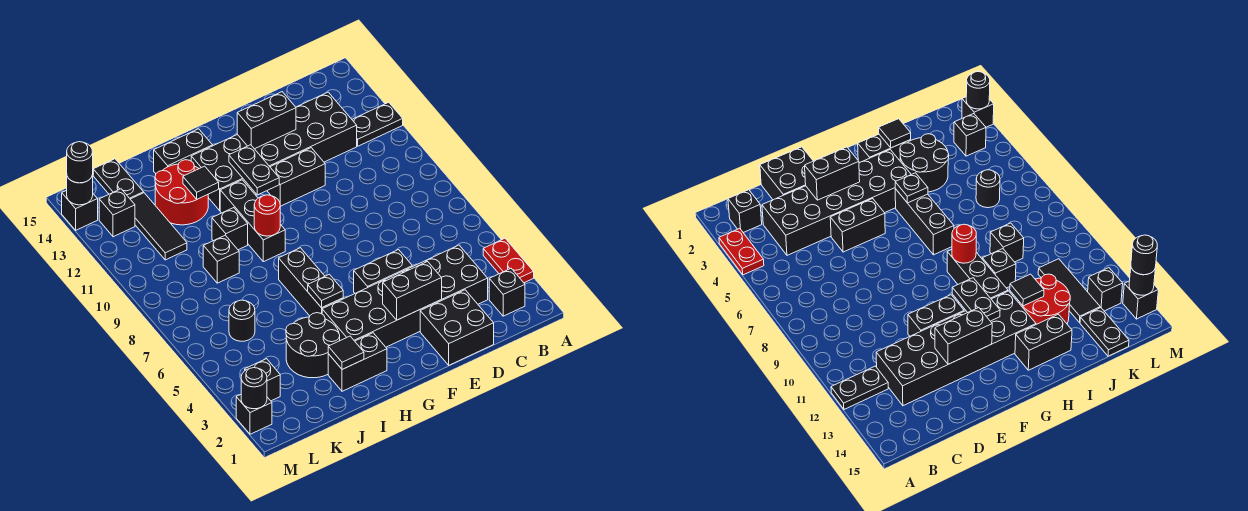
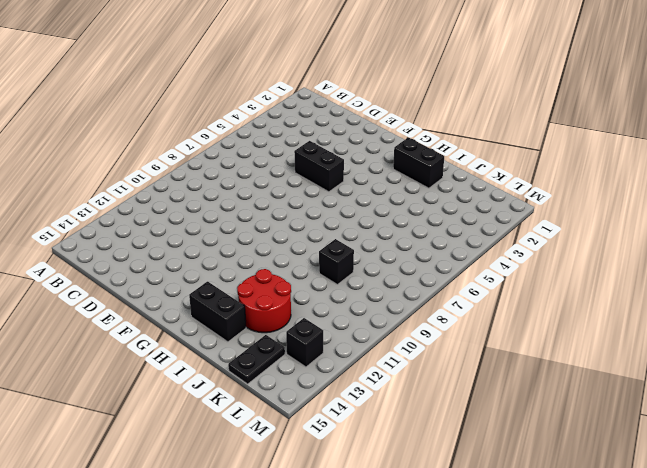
none -> red 1x2 plate [483,238,534,283]
none -> black 1x2 plate [352,102,403,146]
none -> black 1x1 brick [489,269,525,316]
none -> black 2x6 brick [322,245,488,347]

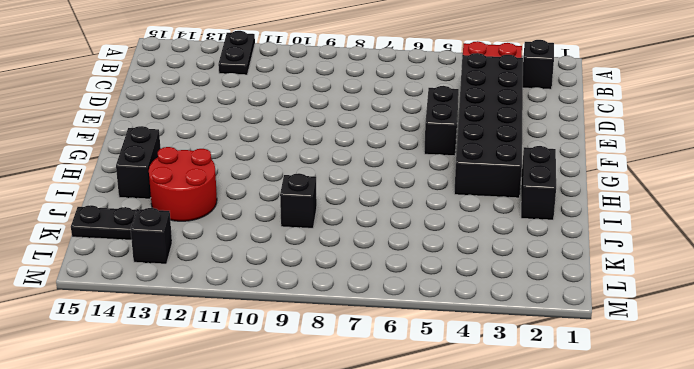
none -> black 2x6 brick [191,92,357,211]
none -> black 2x2 brick [420,290,494,365]
none -> black 1x2 brick [267,148,325,206]
none -> black 1x3 brick [279,248,343,316]

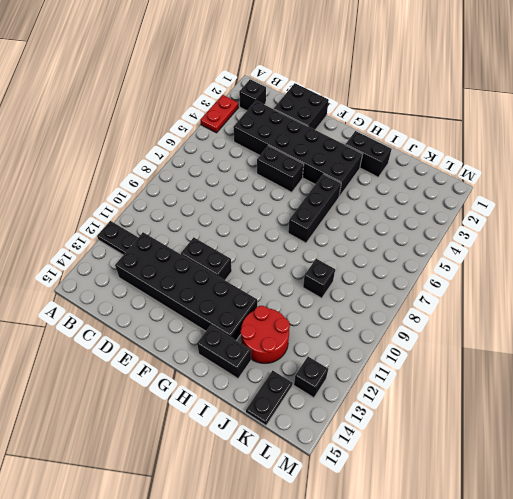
none -> black 1x3 brick [220,180,285,262]
none -> black 2x2 round brick [286,313,340,378]
none -> black 1x1 brick [212,208,248,250]
none -> black 1x1 round brick [229,300,255,341]

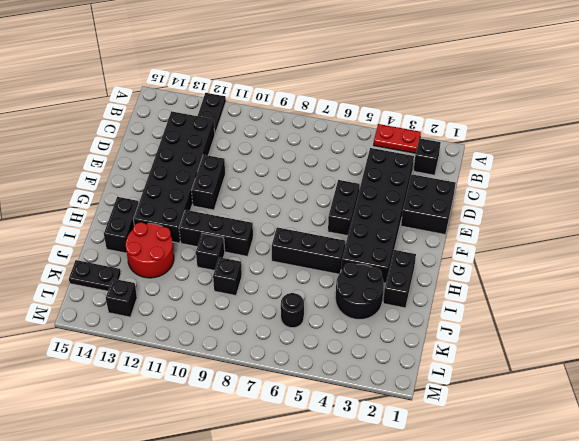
none -> black 1x3 tile [130,193,187,260]
none -> black 1x1 brick [245,359,280,401]
none -> black 1x1 brick [236,395,272,434]
none -> black 1x1 brick [62,190,98,230]

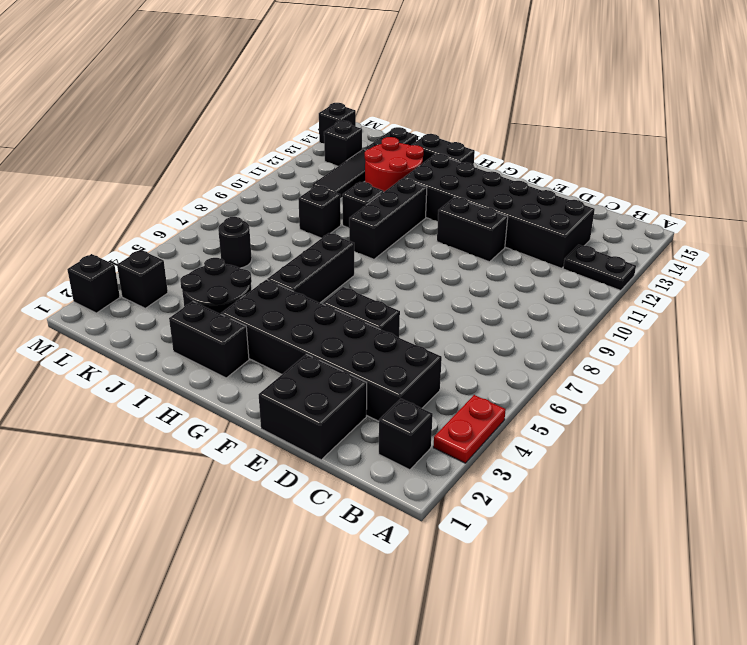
none -> black 1x2 brick [383,262,442,320]
none -> black 1x2 brick [237,92,296,149]
none -> black 1x2 plate [229,145,279,195]
none -> black 1x1 plate [308,274,343,308]

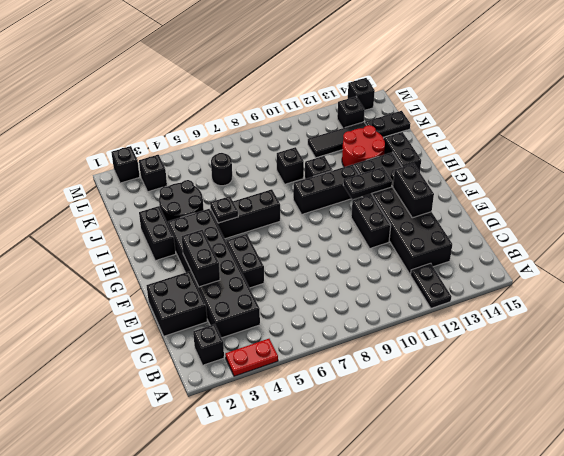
none -> red 1x1 round brick [254,195,280,236]
none -> black 1x1 tile [328,336,364,369]
none -> black 1x1 tile [183,166,219,199]
none -> black 1x1 round brick [241,368,267,409]

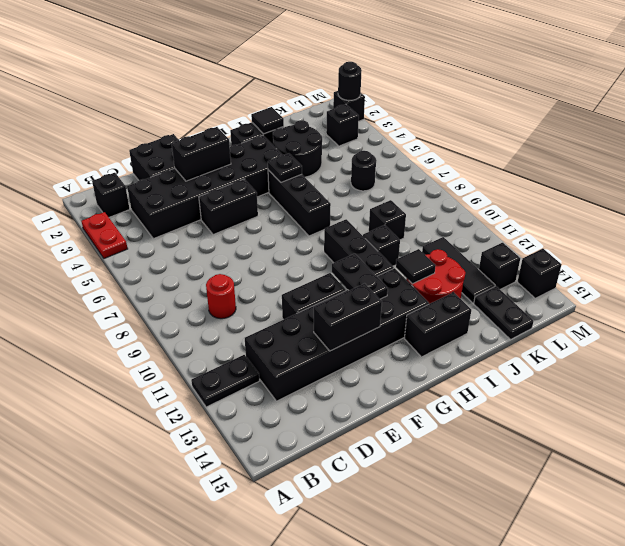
red 1x1 round brick [206,274,236,319] -> red 1x1 round brick moved to [254,195,280,236]
none -> black 1x1 round brick [67,175,93,205]
none -> black 1x1 round brick [67,142,93,183]

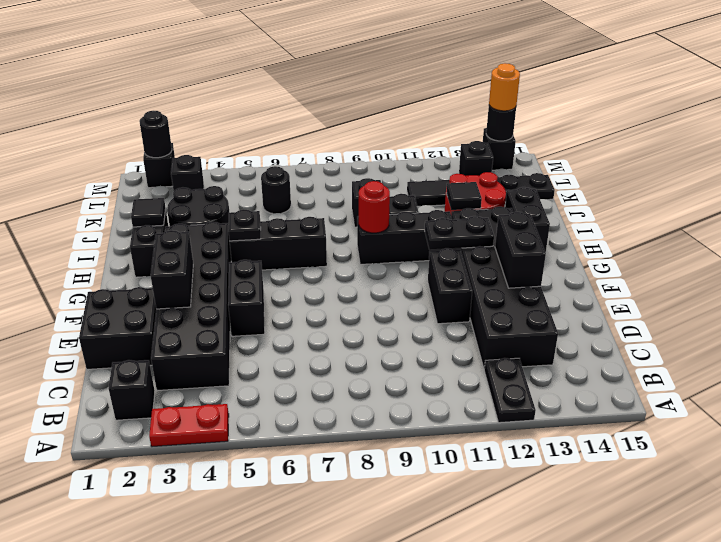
orange 1x1 round brick [489,63,520,111] -> black 1x1 round brick [67,142,93,183]

